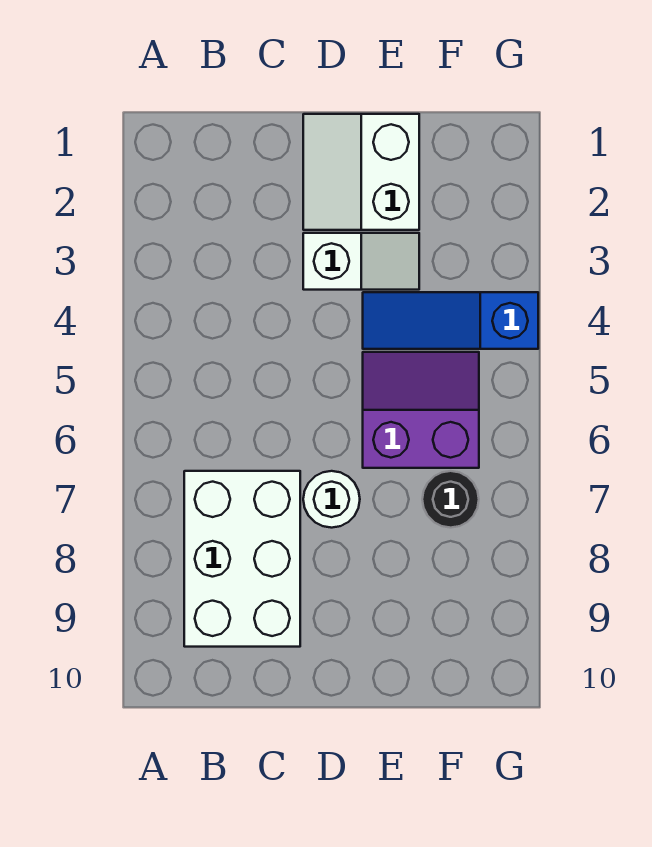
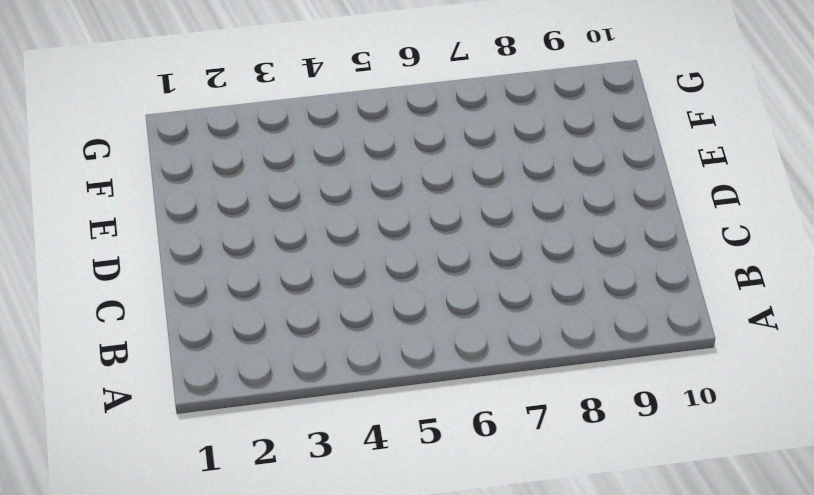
none -> white 2x3 brick [184,471,300,647]
none -> white 2x2 slope [303,114,419,230]

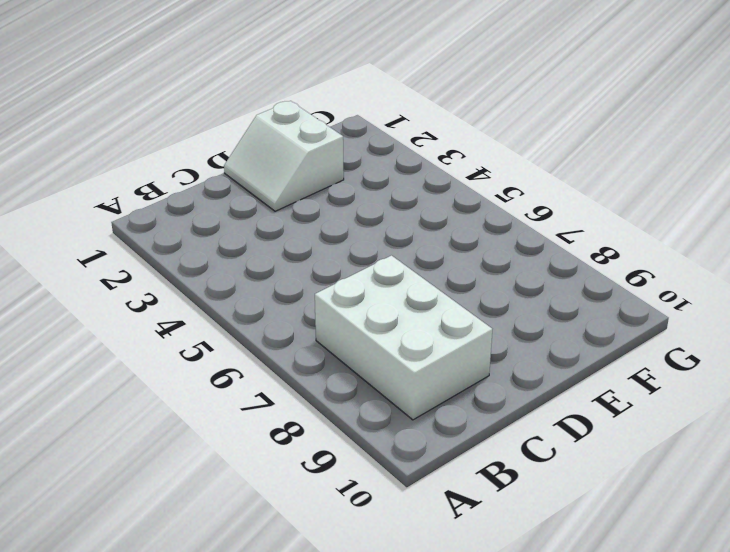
none -> white 1x2 slope [303,233,419,290]
none -> white 1x1 round brick [303,471,360,528]

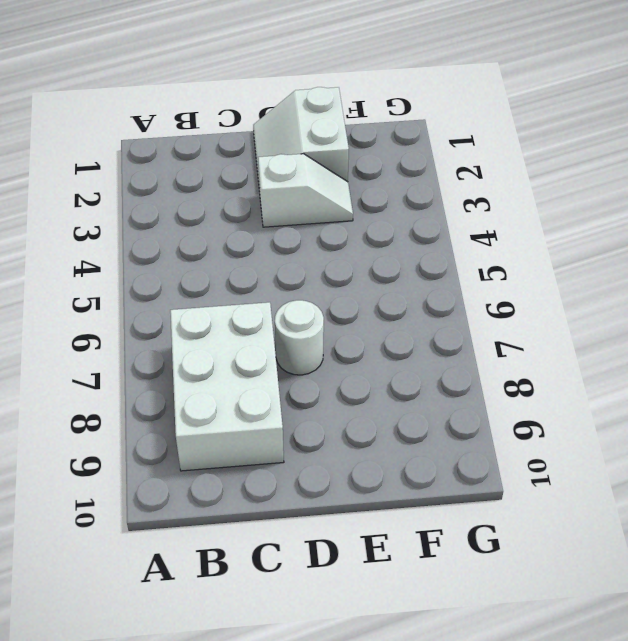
none -> blue 1x3 slope [363,292,538,349]
none -> purple 2x2 slope [363,352,479,468]

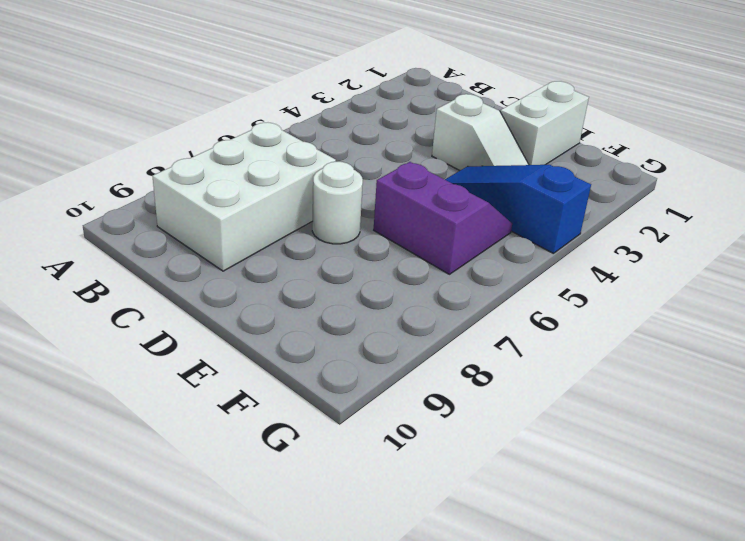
none -> black 1x1 round brick [422,471,479,528]

